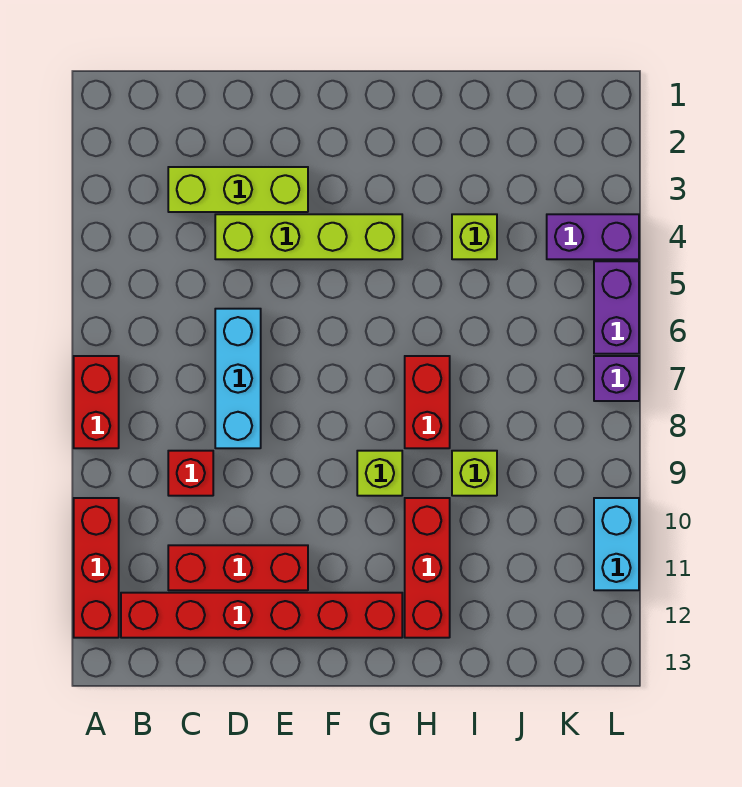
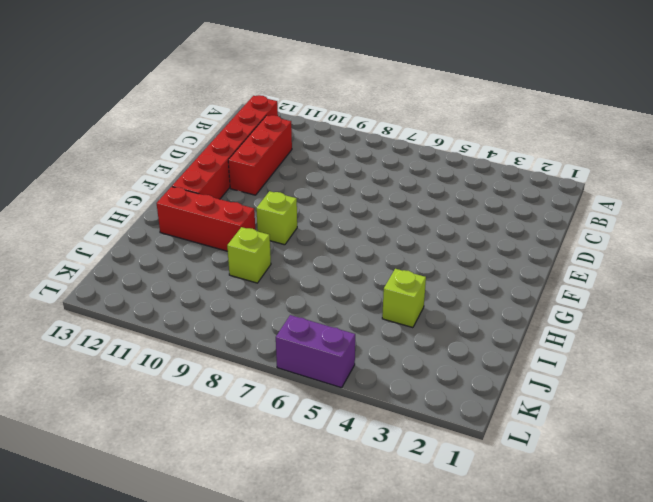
none -> red 1x2 brick [74,356,119,448]
none -> red 1x3 brick [74,498,119,638]
none -> lime 1x3 brick [168,167,308,212]

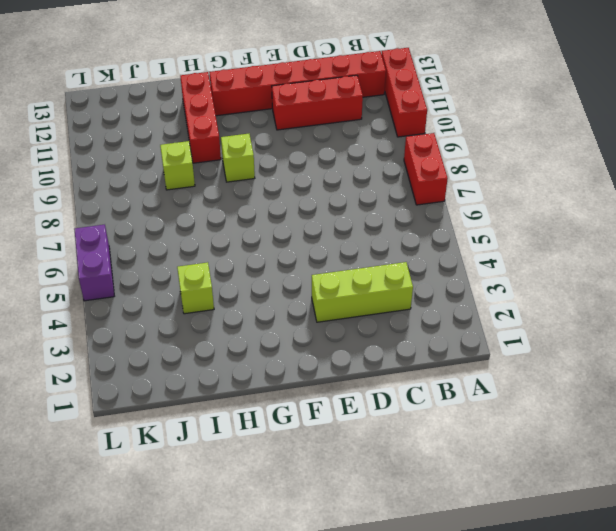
none -> red 1x1 brick [168,451,213,496]
none -> lime 1x4 brick [215,214,402,259]
none -> cyan 1x3 brick [215,309,261,448]

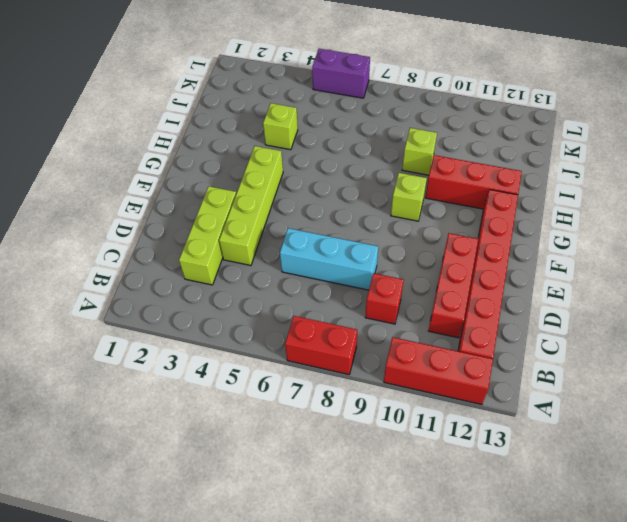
none -> red 1x2 brick [405,356,450,448]
none -> purple 1x2 brick [547,214,639,259]
none -> purple 1x1 brick [594,356,639,401]

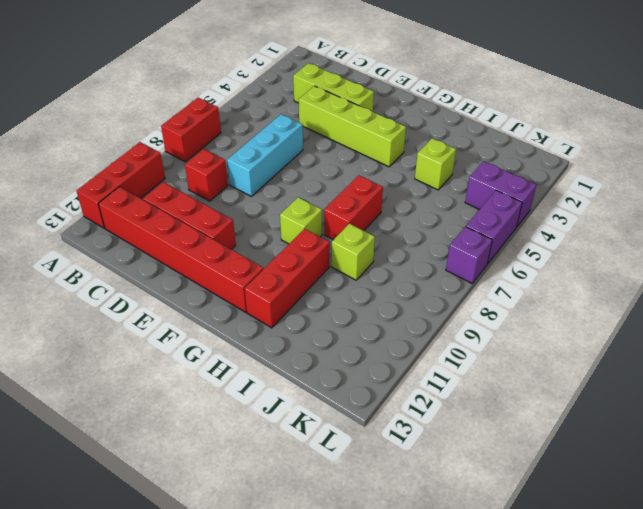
none -> cyan 1x2 brick [594,498,639,590]

